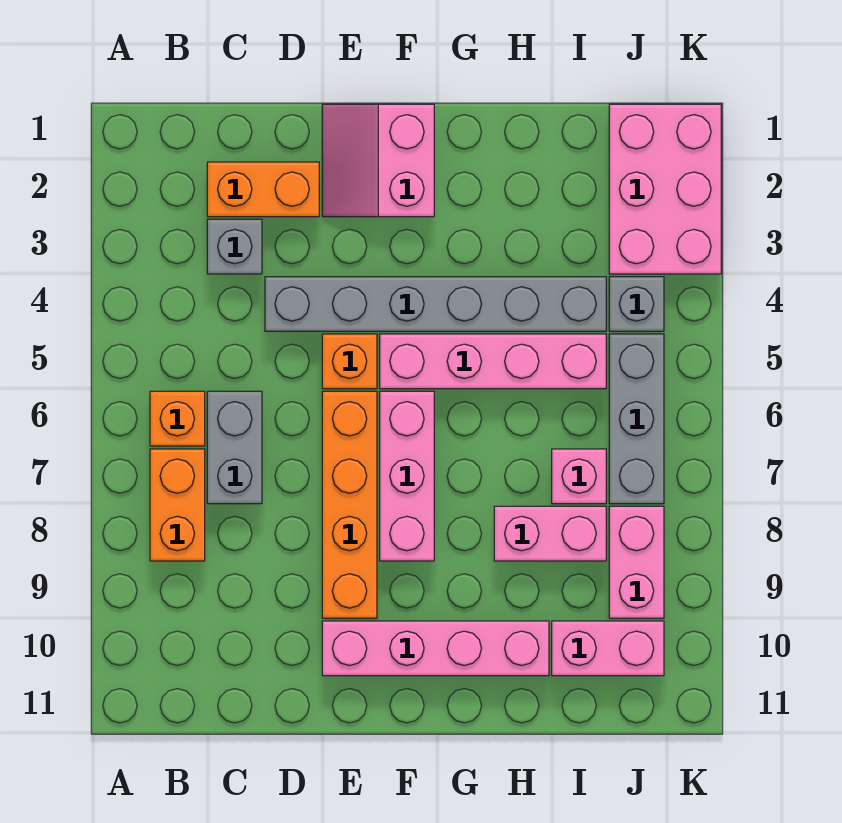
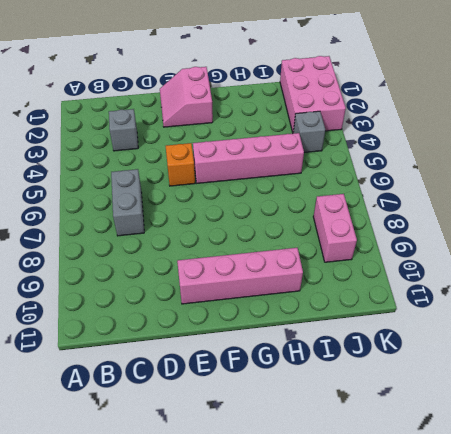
none -> orange 1x1 brick [150,391,205,446]
none -> orange 1x2 brick [150,449,205,561]
none -> orange 1x2 brick [207,162,319,217]

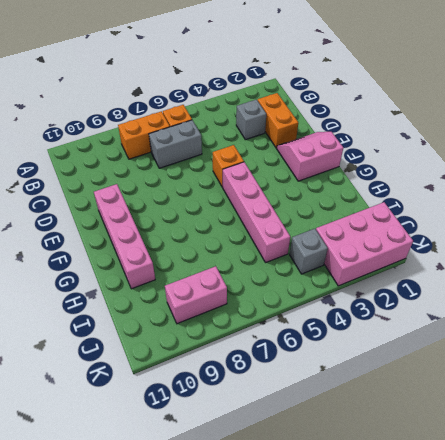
none -> grey 1x6 brick [265,277,606,331]
none -> orange 1x4 brick [322,391,377,618]
none -> pink 1x3 brick [380,391,434,561]

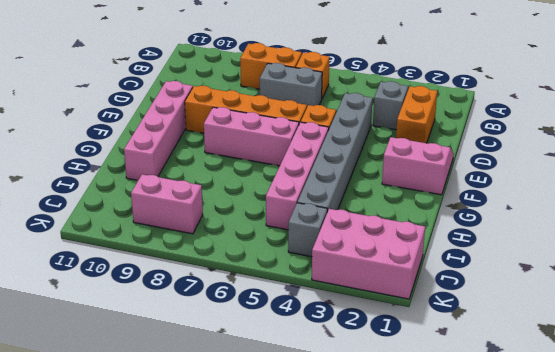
none -> pink 1x2 brick [494,506,606,561]
none -> pink 1x1 brick [552,449,606,504]
none -> pink 1x2 brick [552,621,664,676]

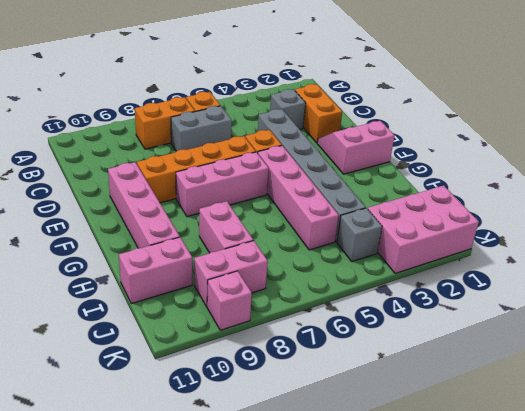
pink 1x2 brick [119,237,192,304] -> pink 1x2 brick turned to [552,621,664,676]
pink 1x1 brick [207,271,252,330] -> pink 1x1 brick moved to [552,449,606,504]
none -> grey 1x3 brick [609,334,664,504]

